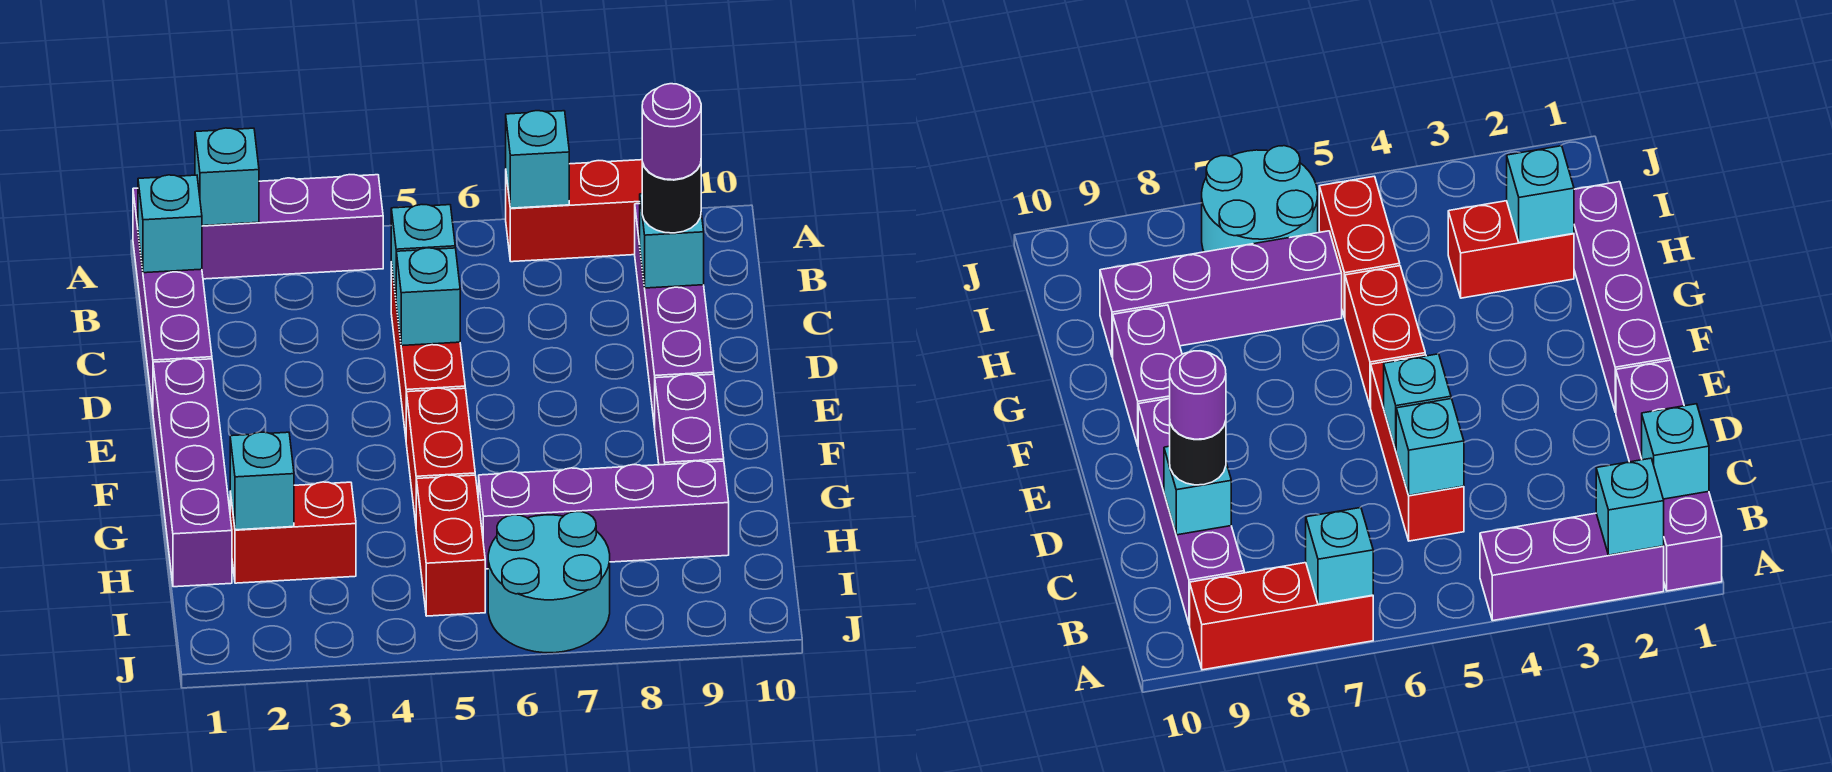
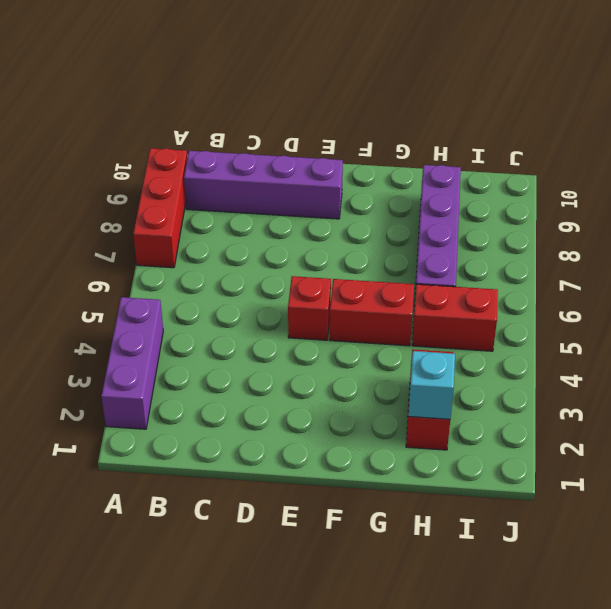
red 1x1 brick [288,276,331,340] -> red 1x3 brick [391,262,465,436]
none -> purple 1x4 brick [133,188,212,410]
none -> purple 1x4 brick [153,359,232,587]
none -> purple 1x2 brick [655,374,724,465]

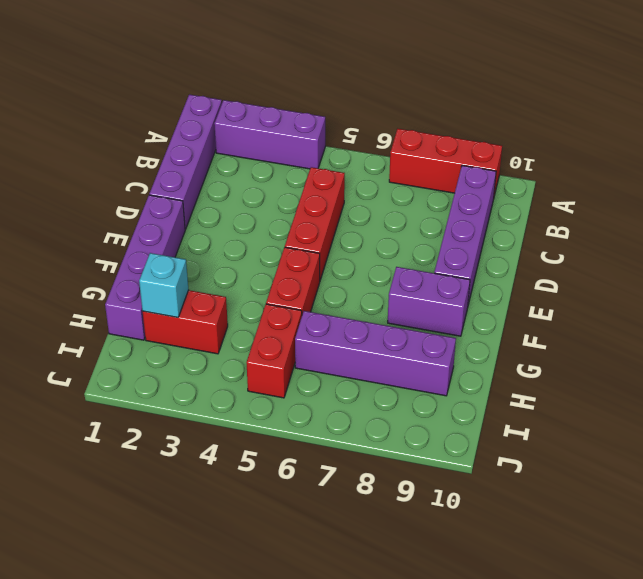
purple 1x2 brick [388,267,470,336] -> purple 1x2 brick turned to [655,374,724,465]
none -> cyan 2x2 round brick [488,512,610,653]
none -> cyan 1x1 brick [195,128,259,226]
none -> cyan 1x1 brick [506,111,569,208]

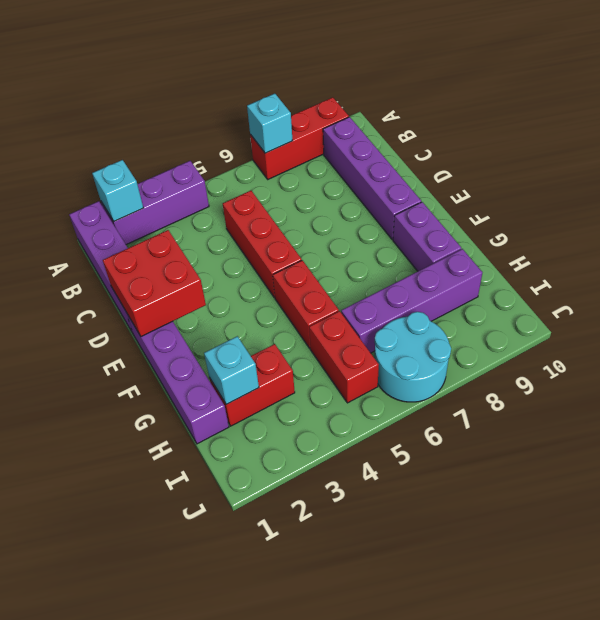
red 2x2 brick [103,230,206,336] -> none
none -> cyan 1x1 brick [138,175,202,273]
none -> cyan 1x1 brick [391,205,455,296]
none -> cyan 1x1 brick [640,194,704,288]

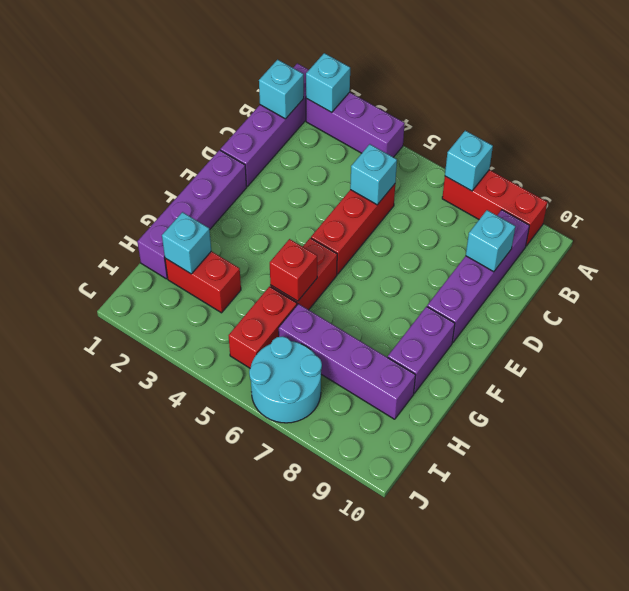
red 1x1 brick [270,239,317,301] -> none
none -> cyan 1x1 brick [396,248,460,346]
none -> black 1x1 round brick [642,162,701,233]
none -> purple 1x1 round brick [642,84,701,180]

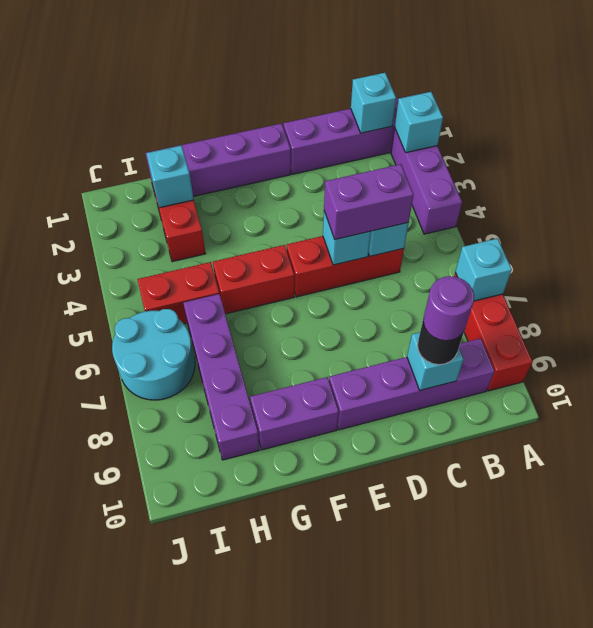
purple 1x2 brick [324,164,414,239] -> none

